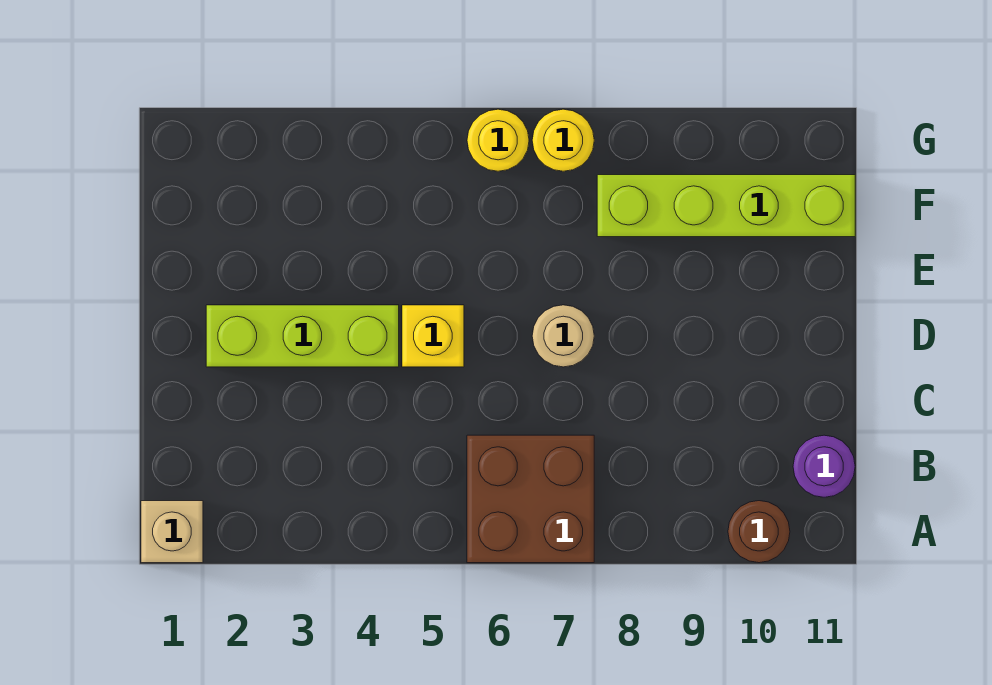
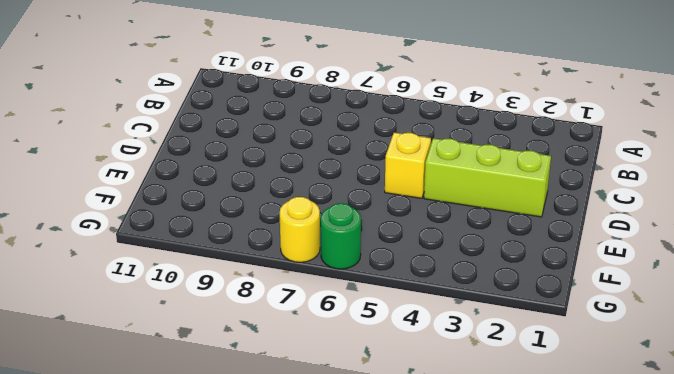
green 1x1 round brick [321,203,361,269] -> yellow 1x1 round brick [467,109,529,171]
none -> tan 1x1 brick [141,501,203,563]
none -> brown 2x2 brick [467,435,594,563]

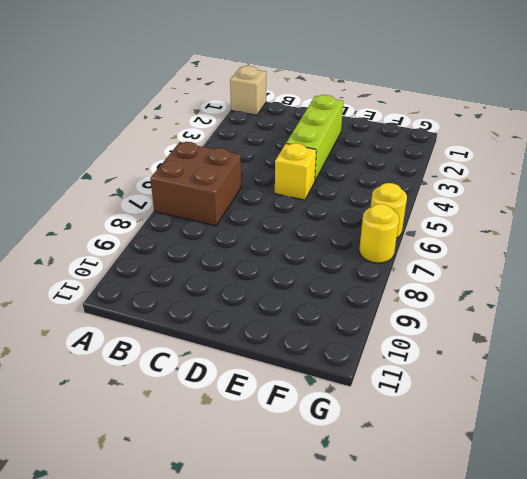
none -> brown 1x1 round brick [728,501,790,563]
none -> purple 1x1 round brick [793,435,855,497]

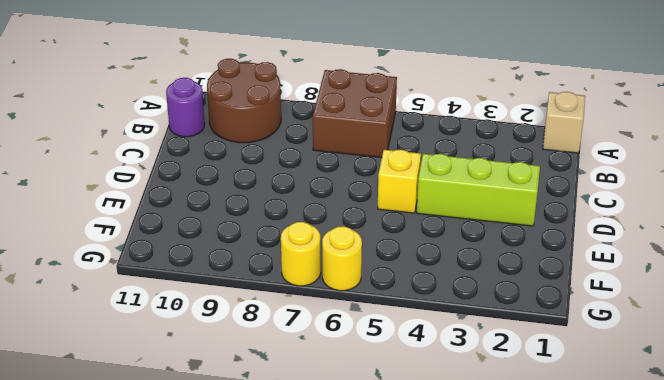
brown 2x2 round brick [207,59,281,143] -> brown 1x1 round brick [728,501,790,563]
none -> tan 1x1 round brick [532,305,594,367]
none -> lime 1x4 brick [597,175,855,237]

